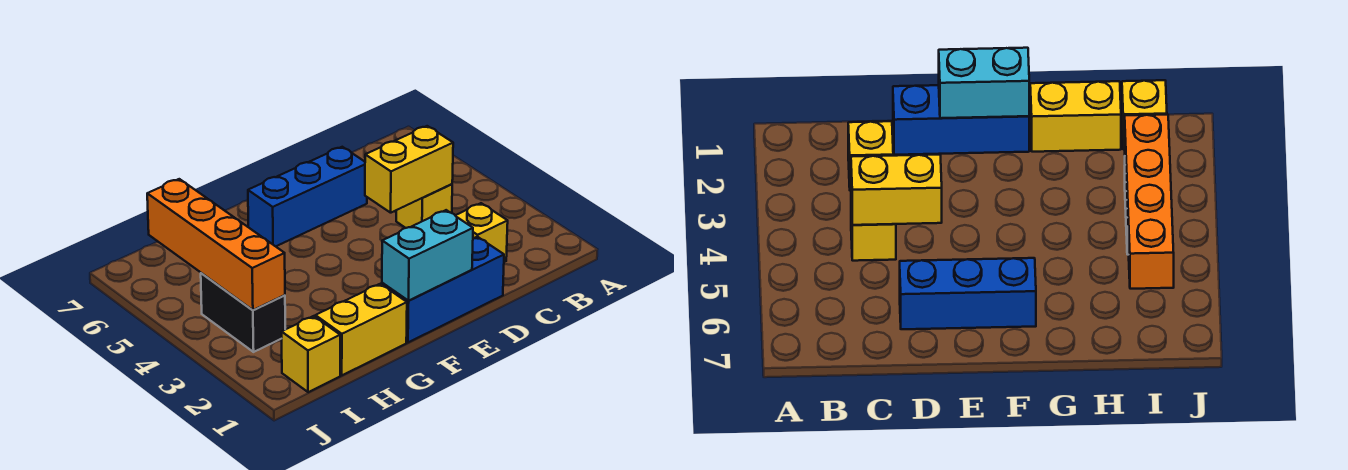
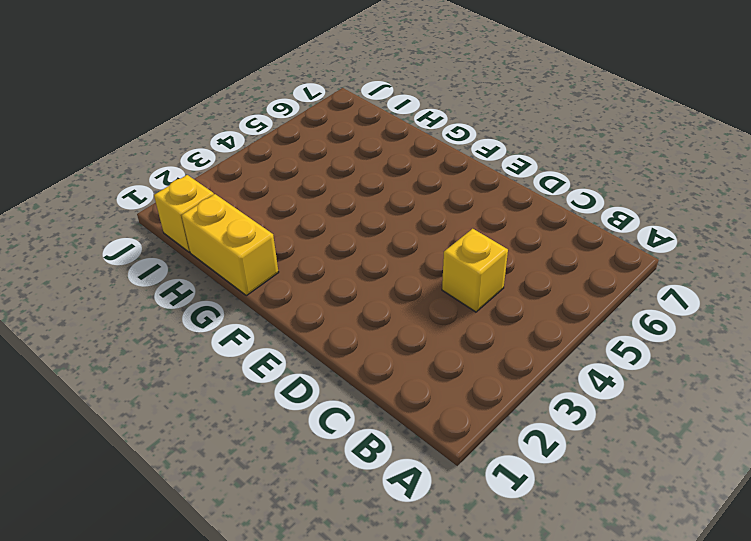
none -> yellow 1x1 brick [455,203,508,262]
none -> blue 1x3 brick [382,237,504,342]

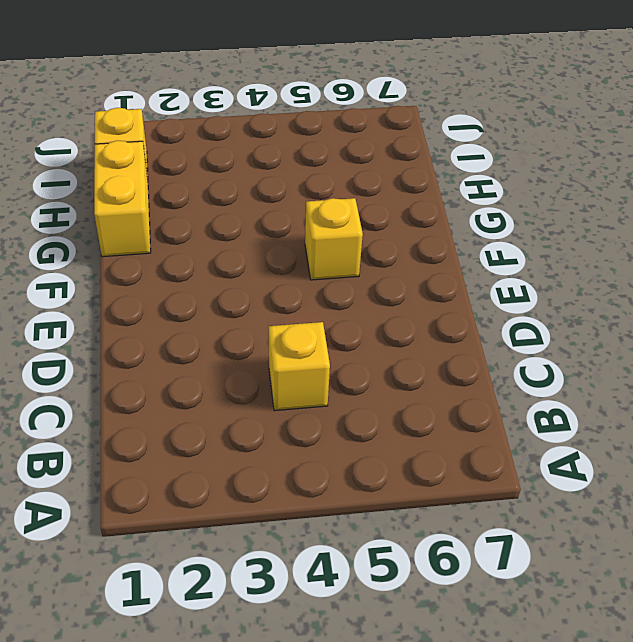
yellow 1x1 brick [305,198,363,280] -> yellow 1x1 brick moved to [455,203,508,262]
none -> blue 1x3 brick [382,237,504,342]
none -> blue 1x3 brick [248,147,367,246]

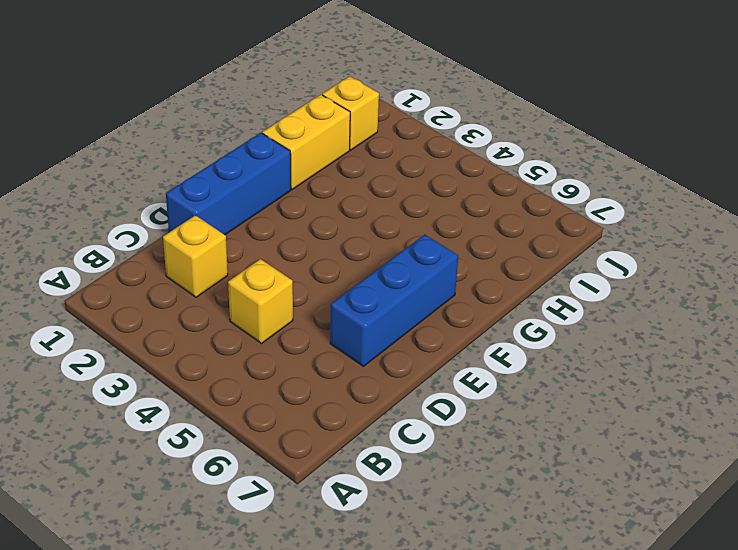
none -> black 1x2 brick [201,273,285,352]
none -> yellow 1x2 brick [365,126,453,213]

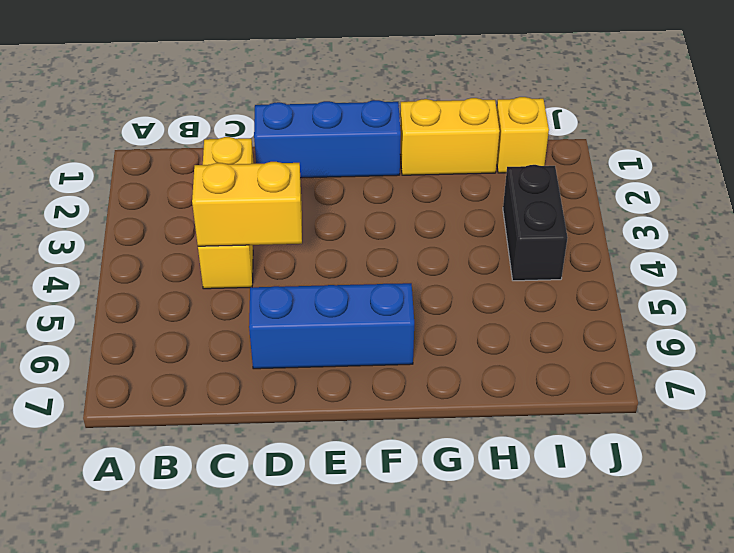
none -> cyan 1x2 brick [382,210,473,301]
none -> orange 1x4 brick [147,179,285,310]

